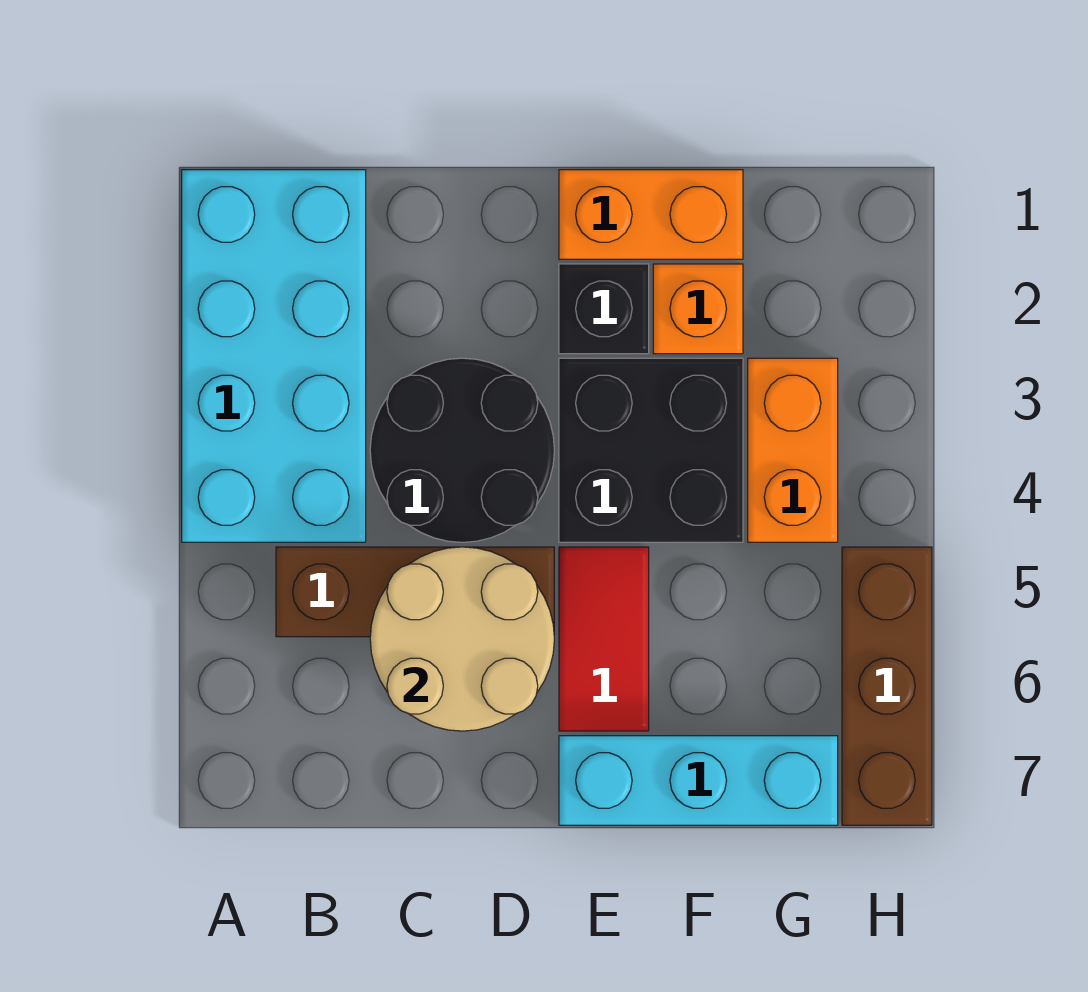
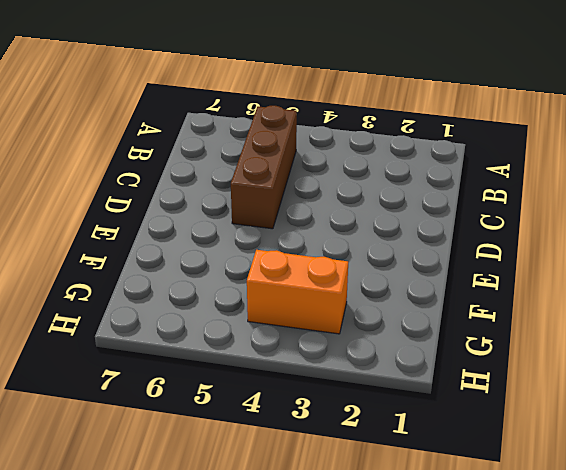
none -> cyan 2x4 brick [182,170,366,542]
none -> black 2x2 round brick [370,358,554,542]
none -> orange 1x2 brick [559,170,743,259]

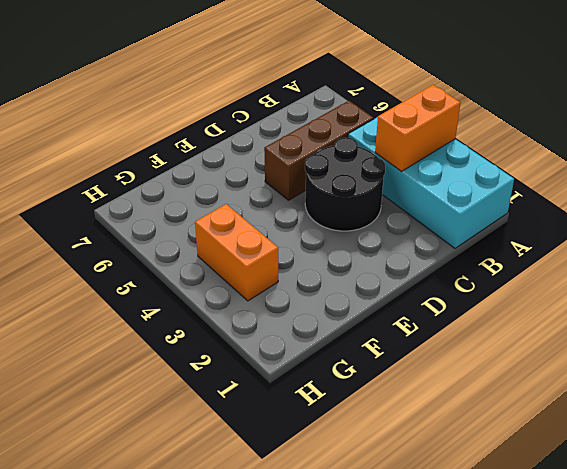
orange 1x2 brick [375,85,460,172] -> orange 1x2 brick moved to [559,170,743,259]
none -> black 1x1 brick [559,264,649,354]
none -> black 2x2 brick [559,358,743,542]
none -> red 1x2 tile [559,547,649,731]

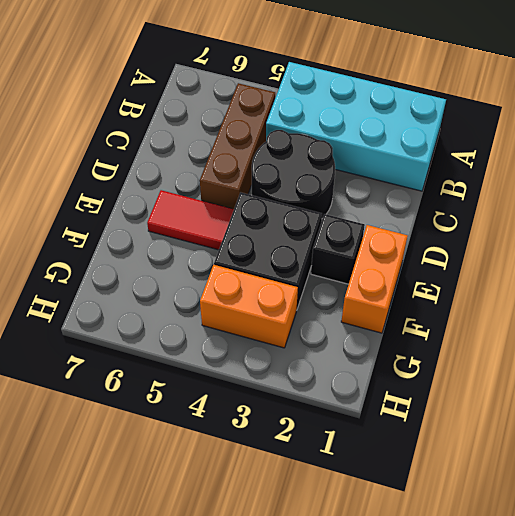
none -> cyan 1x3 brick [559,736,838,825]
none -> orange 1x1 brick [653,264,743,354]
none -> brown 1x3 brick [842,547,932,825]

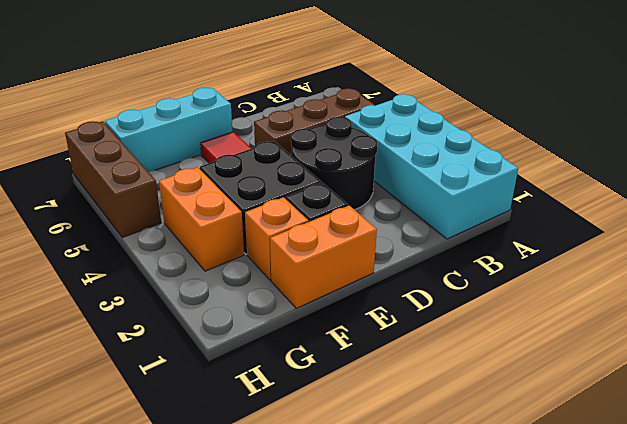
none -> tan 2x2 round brick [370,547,554,731]

